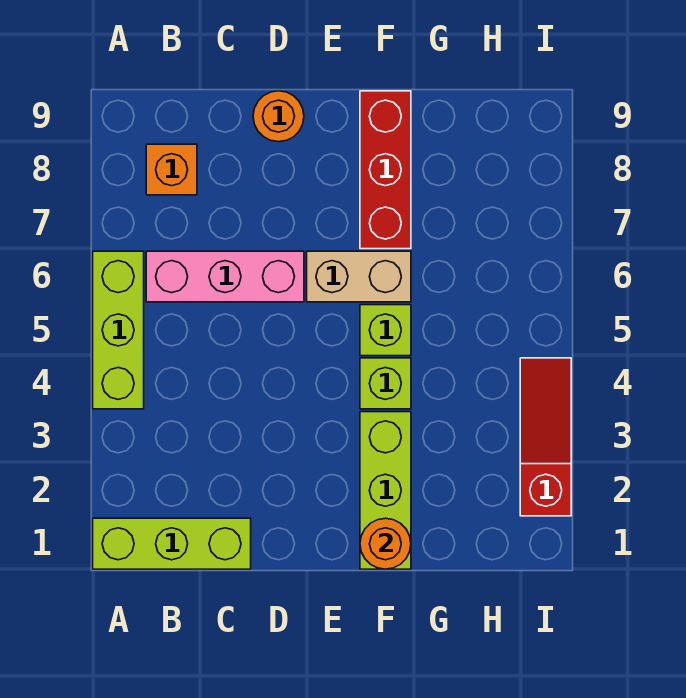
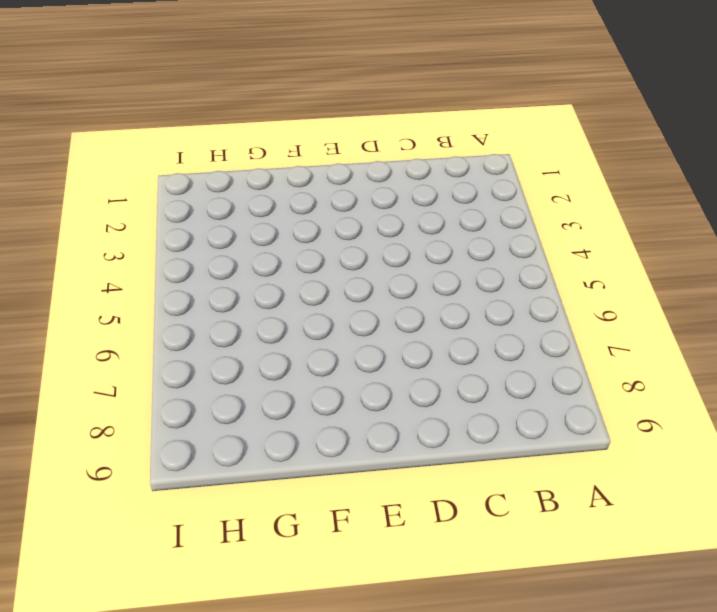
none -> lime 1x3 brick [93,518,251,569]
none -> lime 1x3 brick [93,251,144,409]
none -> pink 1x3 brick [146,251,304,302]

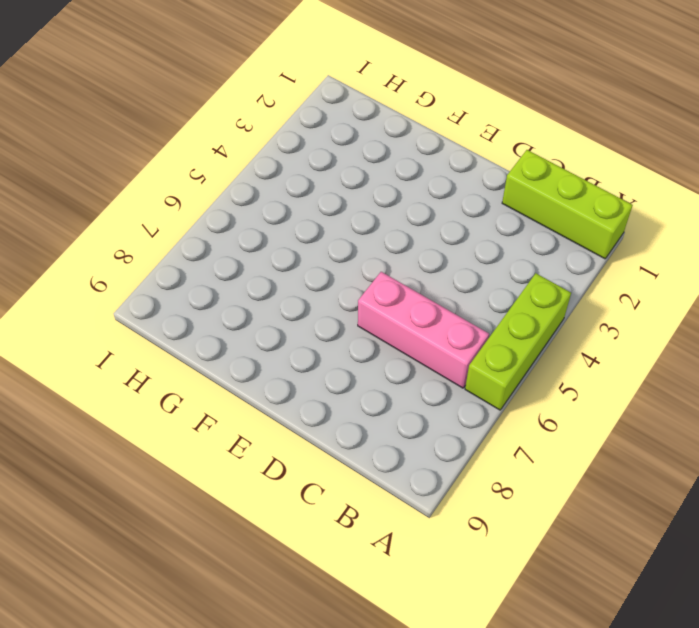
none -> orange 1x1 brick [146,144,197,195]
none -> orange 1x1 round brick [253,91,304,142]
none -> tan 1x2 brick [307,251,411,302]

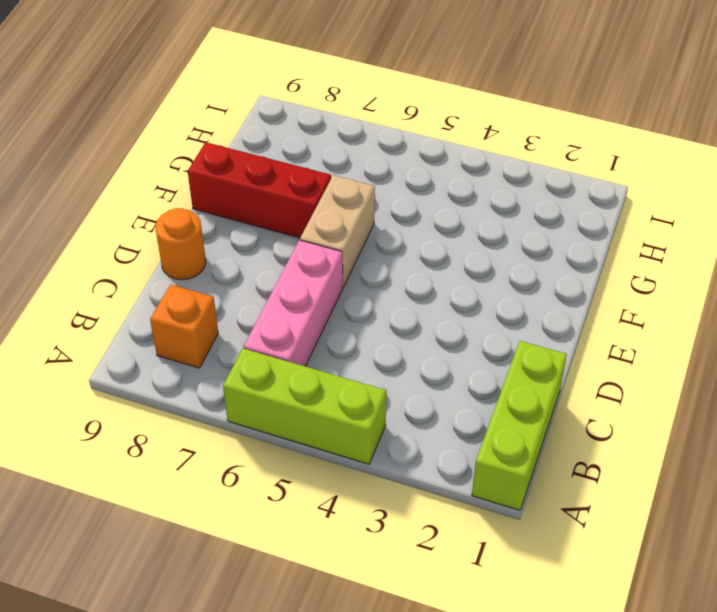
none -> lime 1x3 brick [360,412,411,569]
none -> lime 1x1 brick [360,358,411,409]
none -> lime 1x1 brick [360,305,411,356]

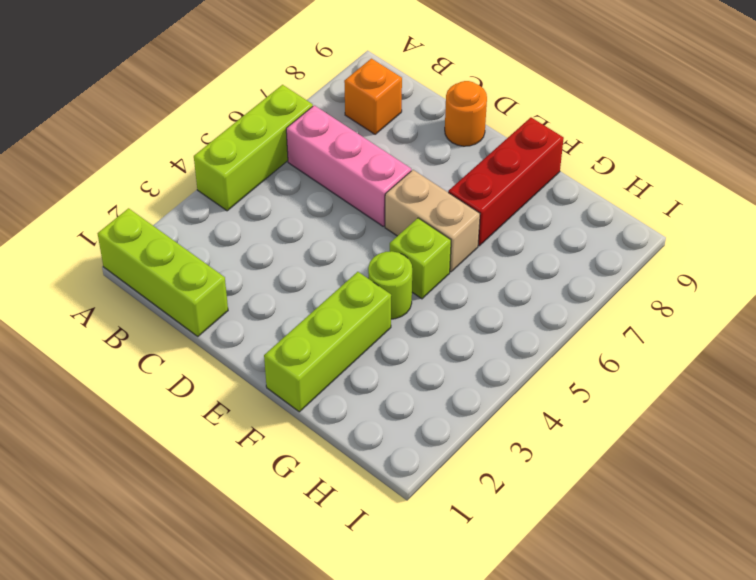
lime 1x1 round brick [368,251,412,319] -> lime 1x1 brick [360,358,411,409]
none -> red 1x3 slope [520,358,571,516]
none -> orange 1x1 round brick [360,518,411,569]

